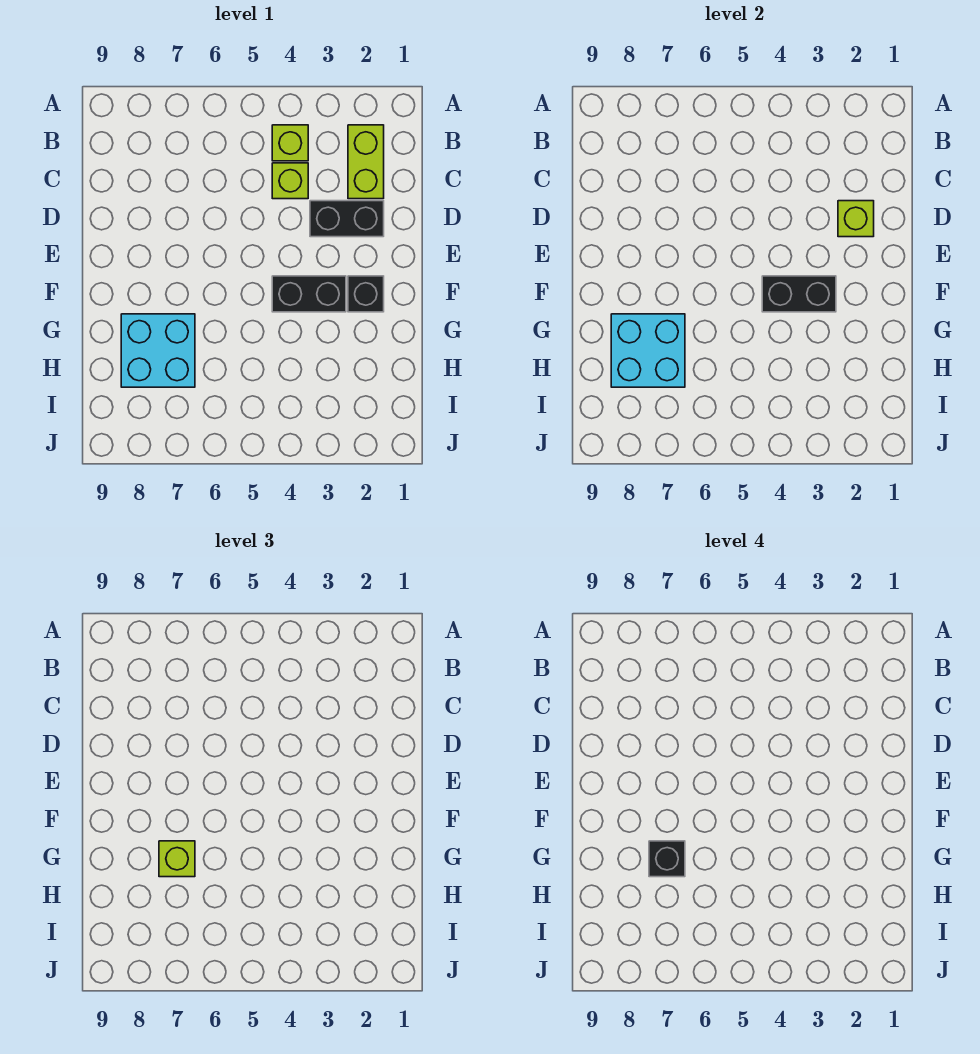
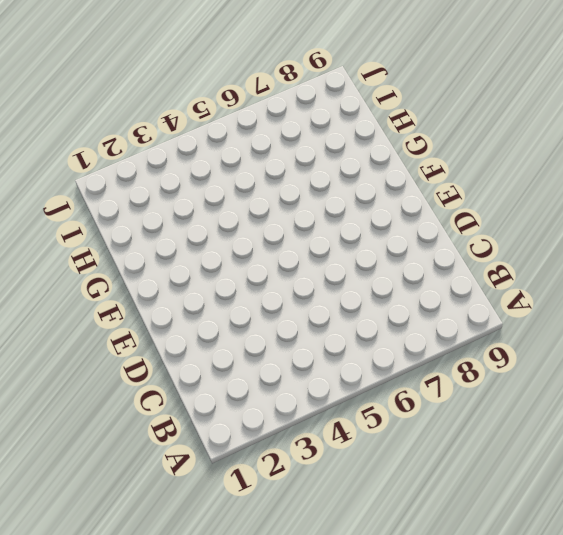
none -> lime 1x2 brick [348,125,384,199]
none -> lime 1x1 brick [272,125,308,161]
none -> lime 1x1 brick [272,163,308,199]

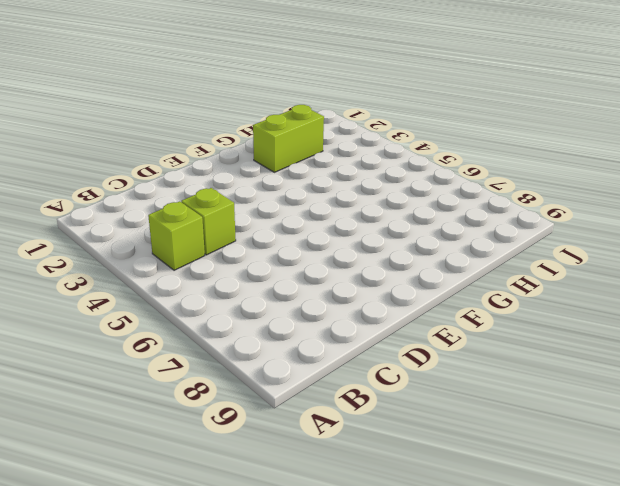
lime 1x2 brick [253,105,324,172] -> lime 1x2 brick moved to [348,125,384,199]
none -> black 1x2 brick [310,201,384,237]
none -> black 1x1 brick [348,276,384,312]
none -> black 1x2 brick [272,276,346,312]

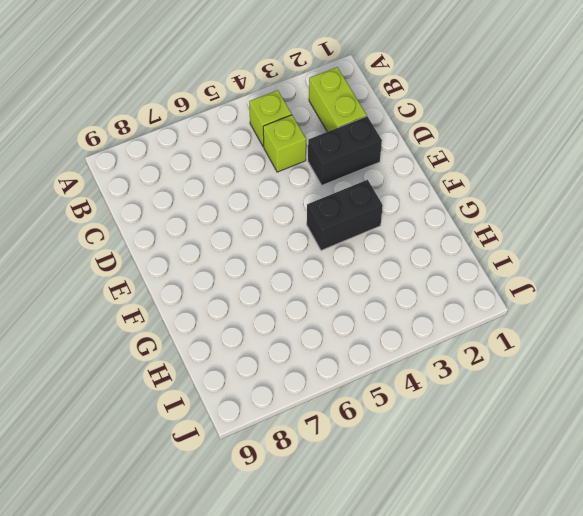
none -> black 1x1 brick [348,276,384,312]
none -> cyan 2x2 brick [121,314,195,387]
none -> lime 1x1 brick [838,201,874,237]

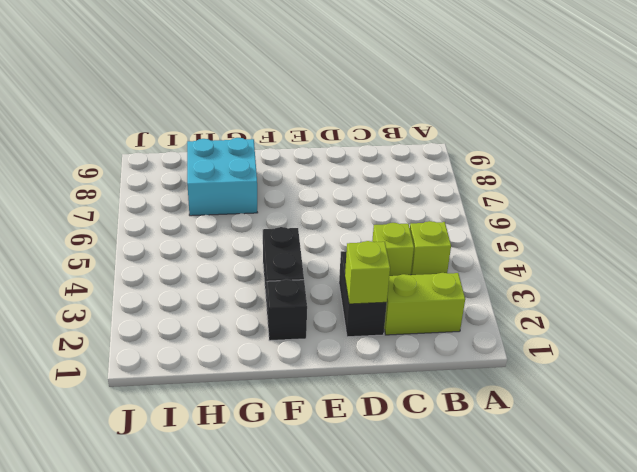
none -> black 1x2 brick [762,276,836,312]
none -> cyan 2x2 brick [611,314,685,387]
none -> lime 1x1 brick [159,841,195,877]

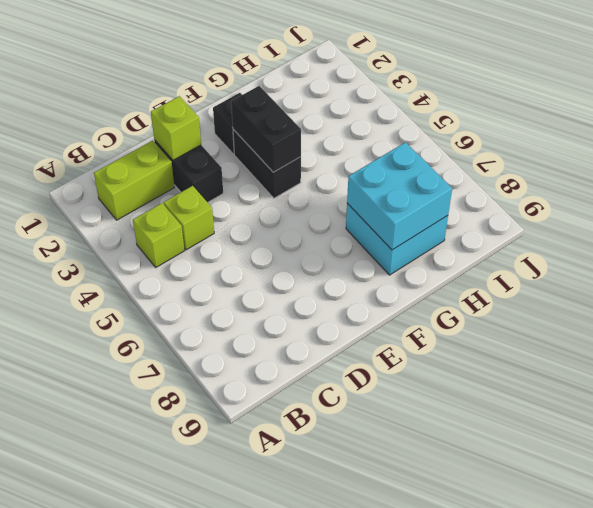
none -> lime 1x1 brick [159,841,195,877]
none -> black 1x1 brick [649,841,685,877]

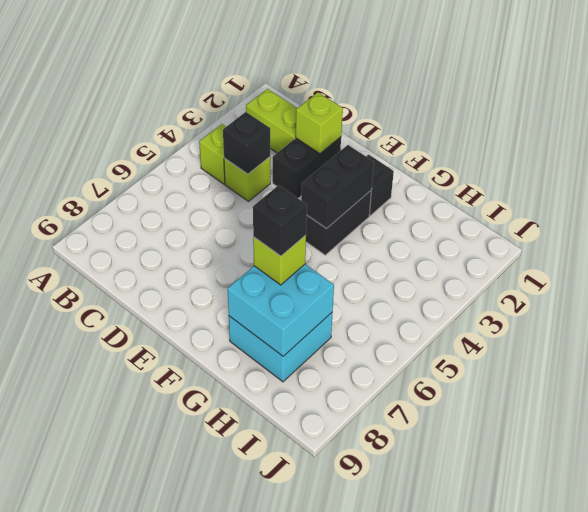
black 1x1 brick [223,112,270,174] -> none

